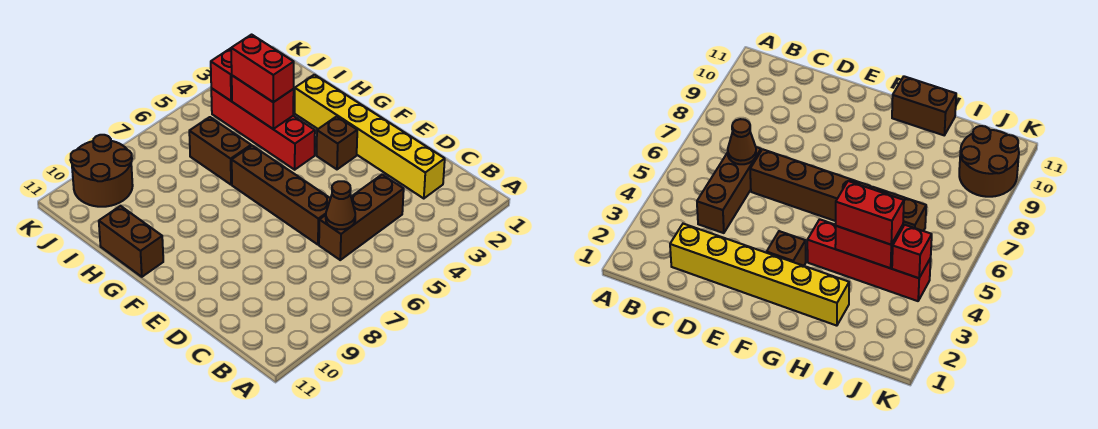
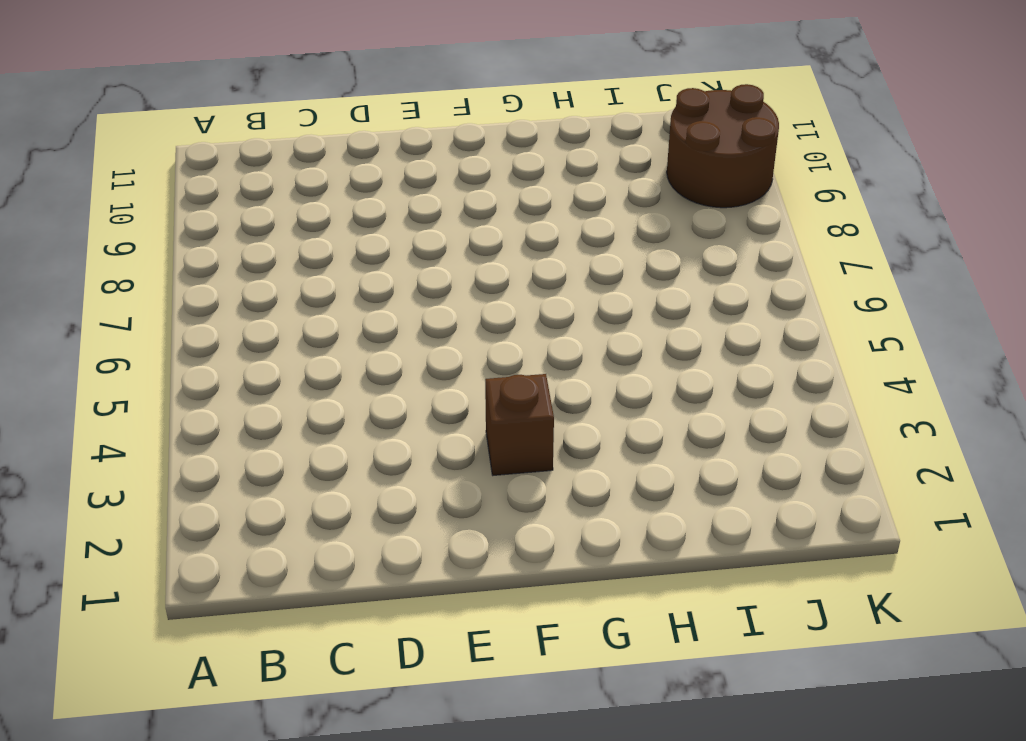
none -> yellow 1x6 brick [295,75,445,199]
none -> brown 1x3 brick [319,175,404,260]
none -> brown 1x4 brick [232,146,331,245]

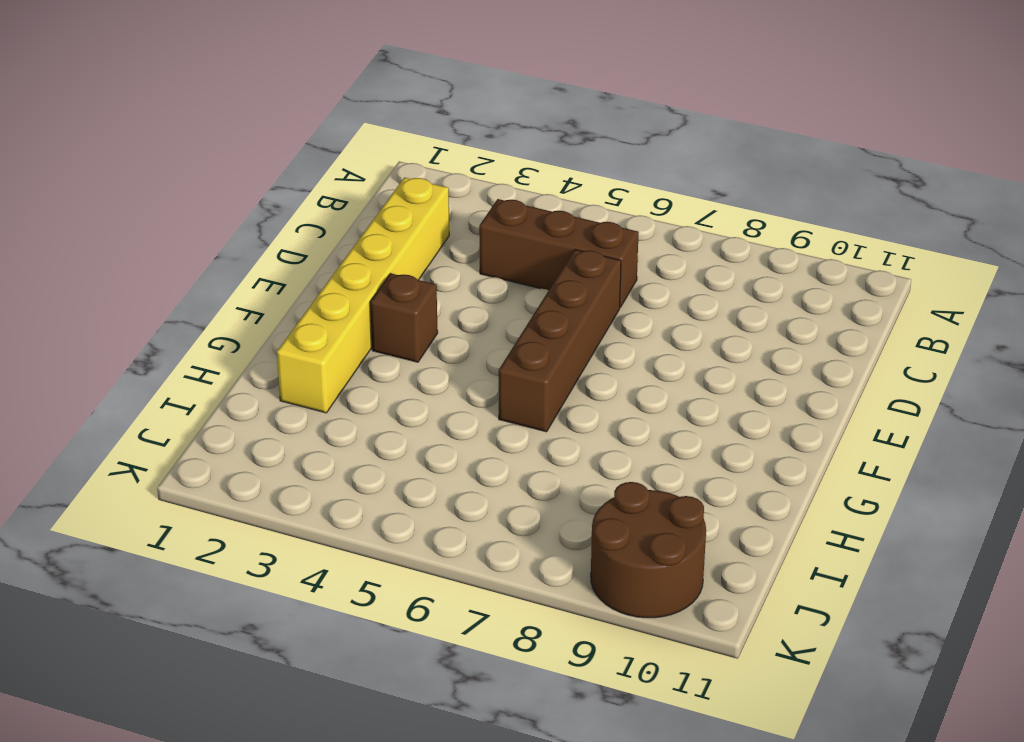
none -> red 1x4 brick [211,88,315,170]
none -> brown 1x2 brick [99,206,163,277]
none -> brown 1x2 brick [189,117,251,185]

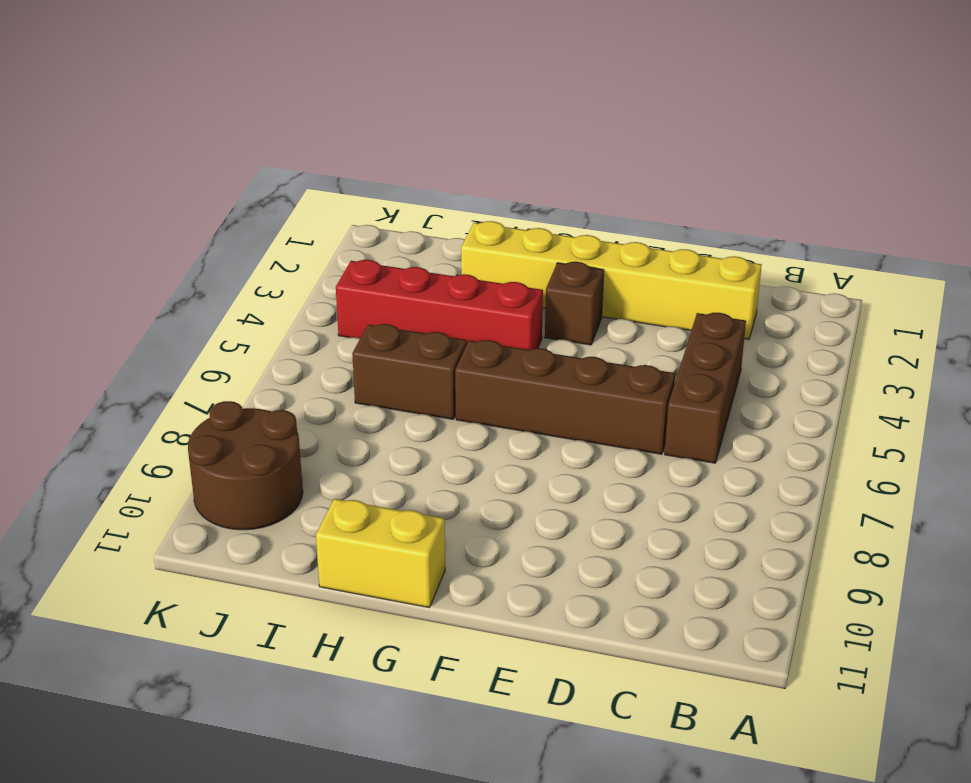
yellow 1x2 brick [316,499,445,608] -> brown 1x2 brick [99,206,163,277]
none -> brown 1x1 cone [326,181,355,229]
none -> red 1x2 brick [232,76,294,129]
none -> red 1x1 brick [211,48,232,101]

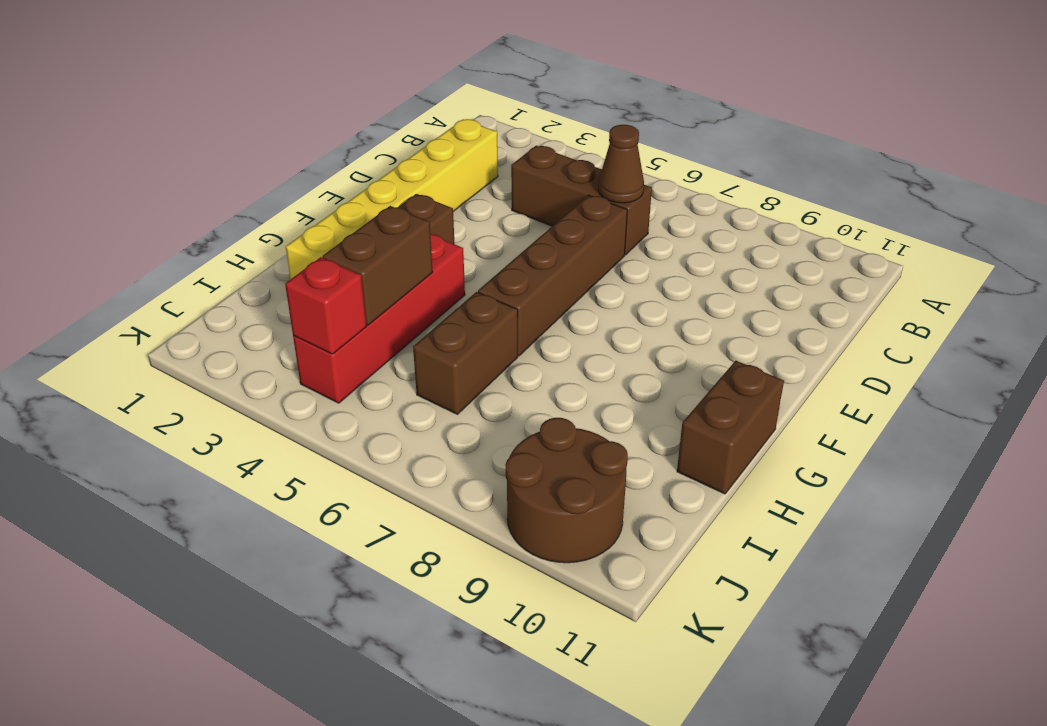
brown 1x2 brick [323,206,433,325] -> red 1x2 brick [232,76,294,129]
none -> red 1x2 brick [231,35,294,102]

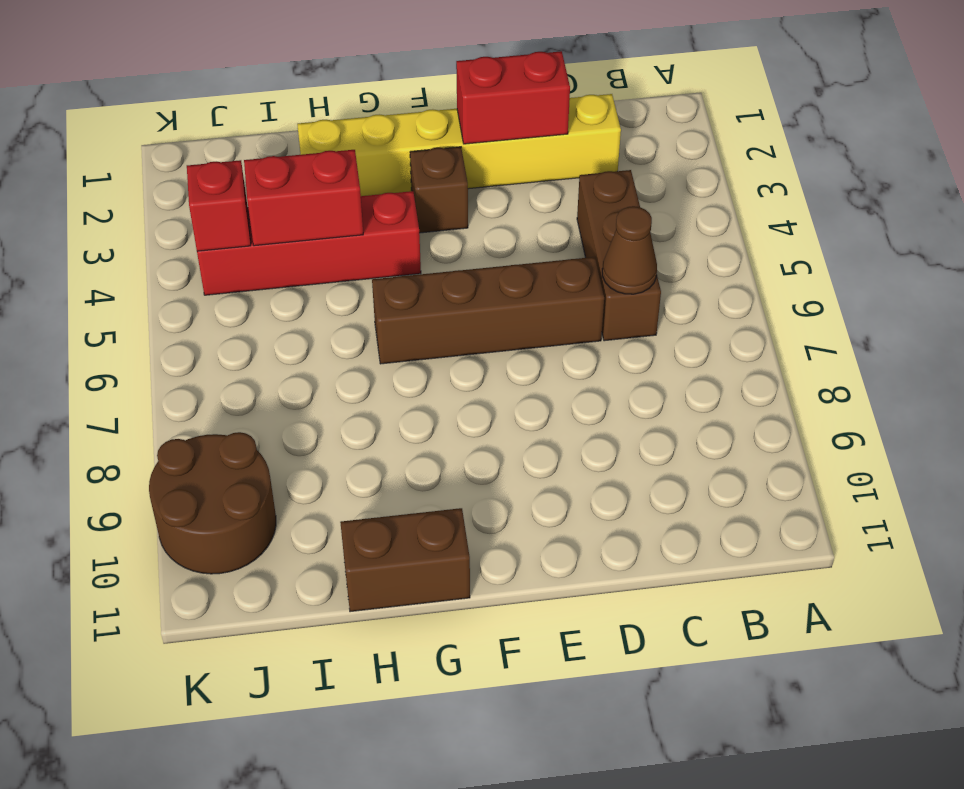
red 1x2 brick [456,51,570,144] -> red 1x2 brick moved to [231,35,294,102]
none -> brown 1x2 brick [189,117,251,185]

